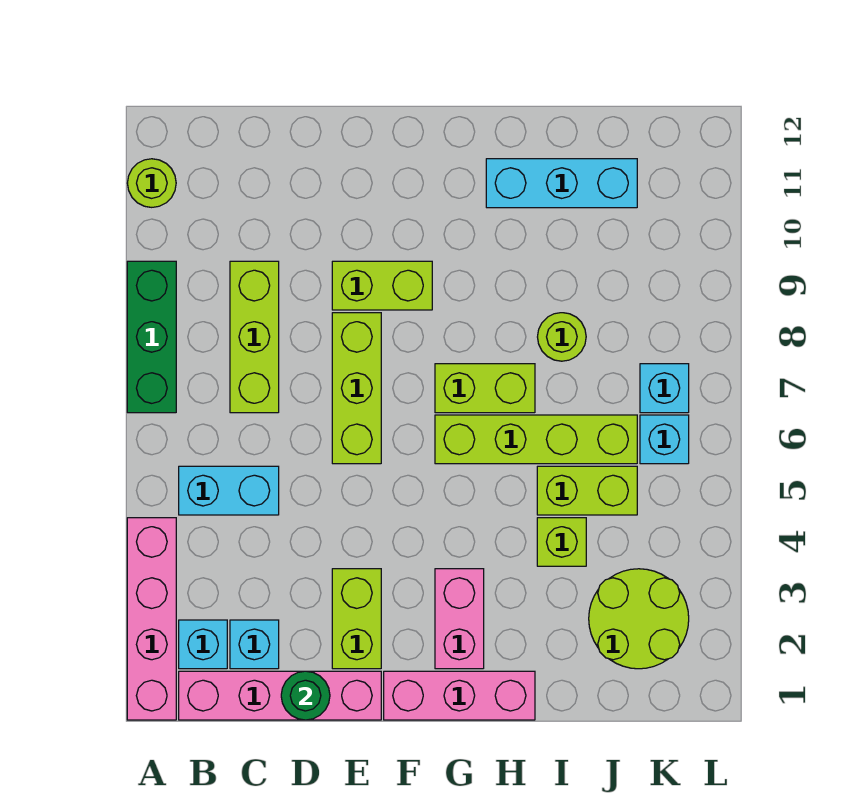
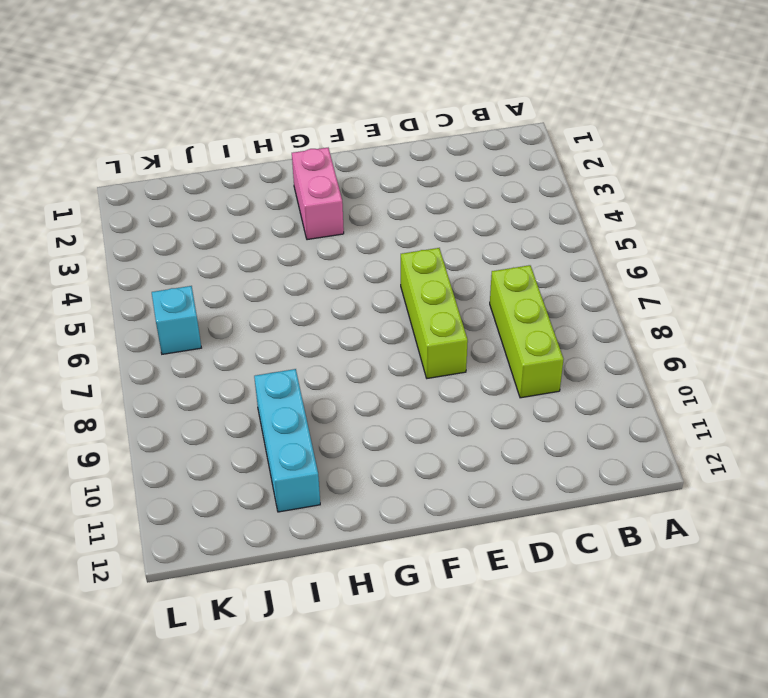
cyan 1x3 brick [254,369,320,512] -> cyan 1x3 brick turned to [486,159,637,208]
none -> pink 1x4 brick [127,518,176,720]
none -> green 1x3 brick [127,261,176,413]
none -> lime 1x1 round brick [127,159,176,207]

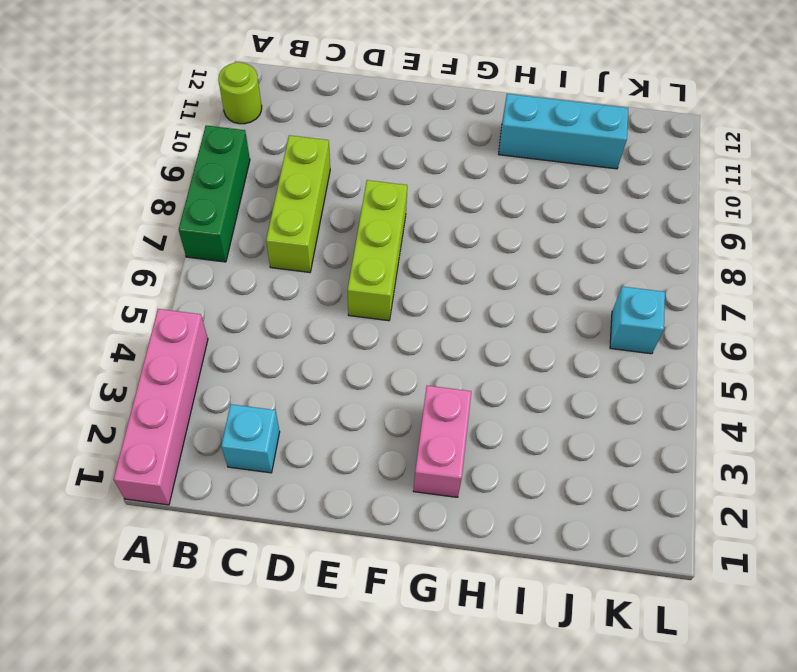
none -> pink 1x4 brick [179,671,381,720]
none -> cyan 1x1 brick [179,620,227,669]
none -> cyan 1x2 brick [179,466,279,515]

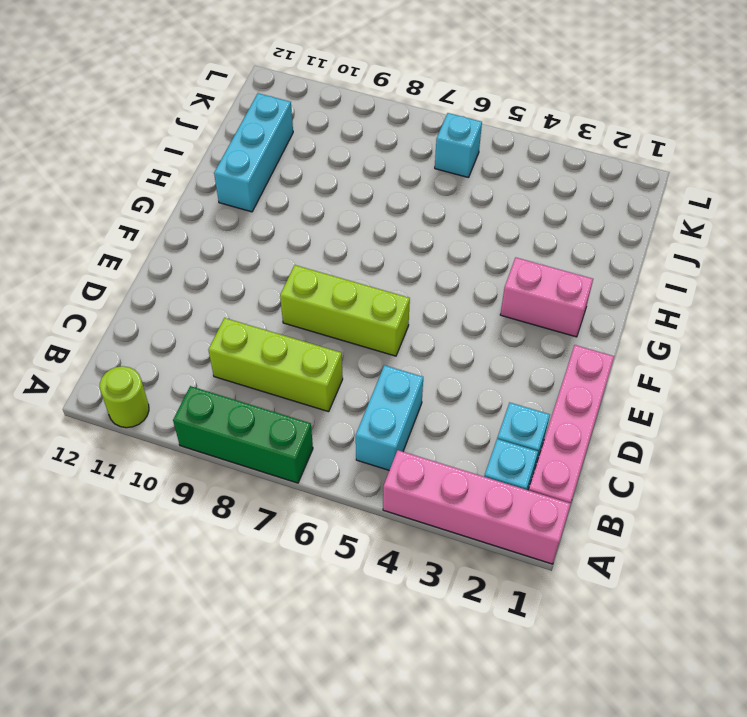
none -> lime 1x2 brick [332,569,381,669]
none -> lime 1x2 brick [332,261,432,310]
none -> pink 1x3 brick [384,671,535,720]

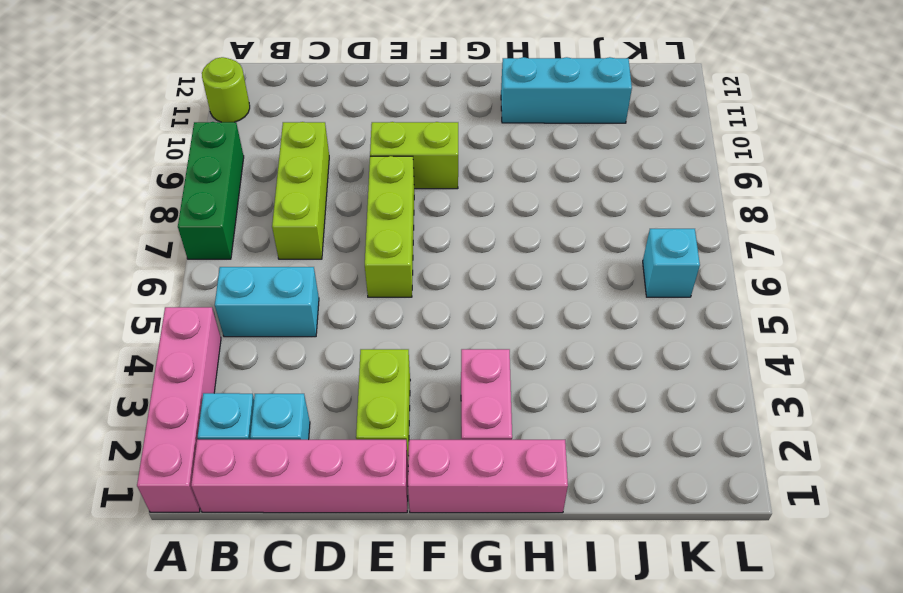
none -> lime 1x4 brick [435,415,637,464]
none -> lime 1x2 brick [435,364,535,413]
none -> lime 1x1 brick [537,518,586,566]

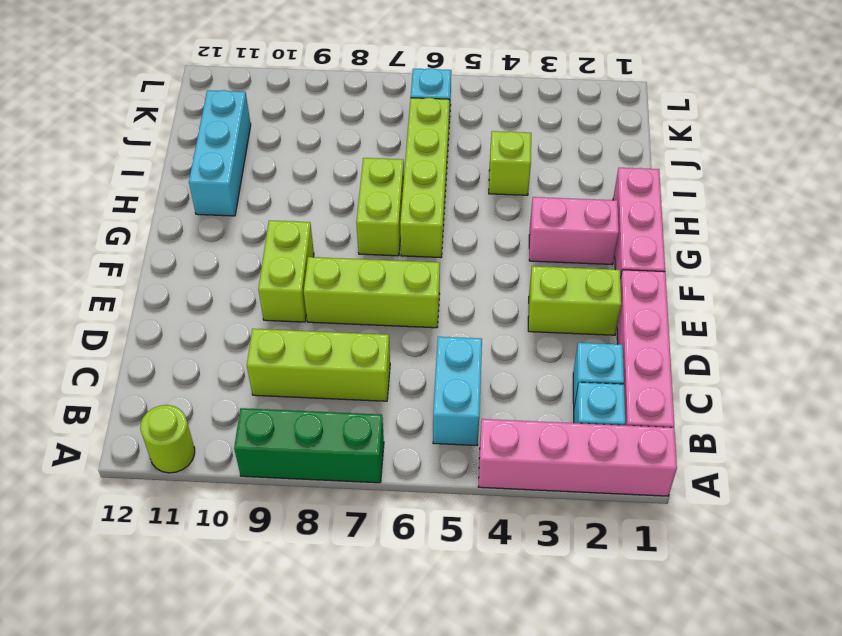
none -> lime 1x2 brick [537,466,637,515]
none -> lime 1x1 round brick [538,313,586,361]
none -> lime 2x2 round brick [589,569,689,669]

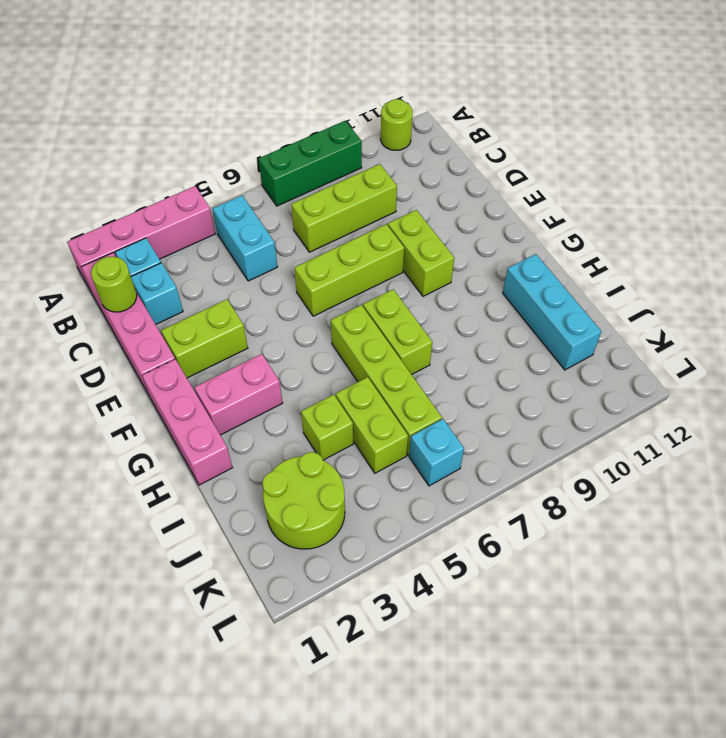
lime 1x1 round brick [91,256,137,312] -> lime 1x1 round brick moved to [538,313,586,361]
none -> cyan 1x1 brick [640,364,689,413]
none -> green 1x1 round brick [281,671,330,720]

